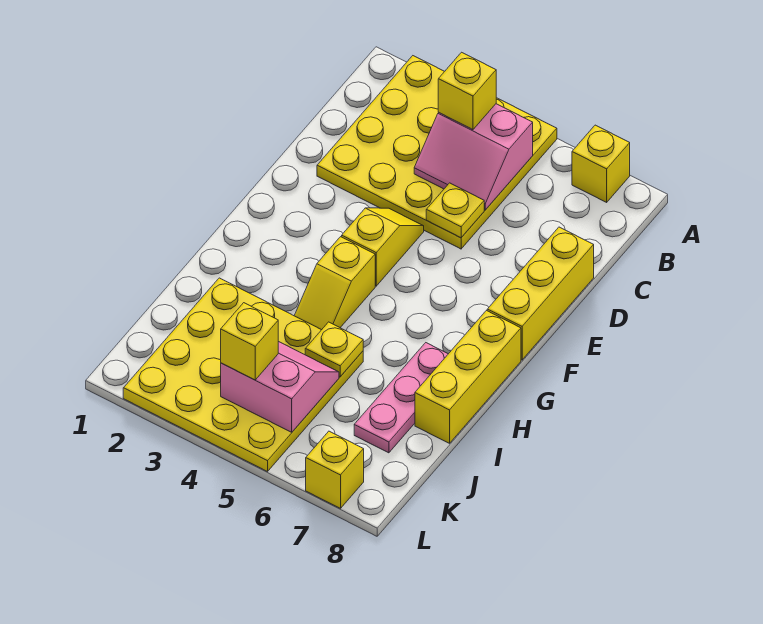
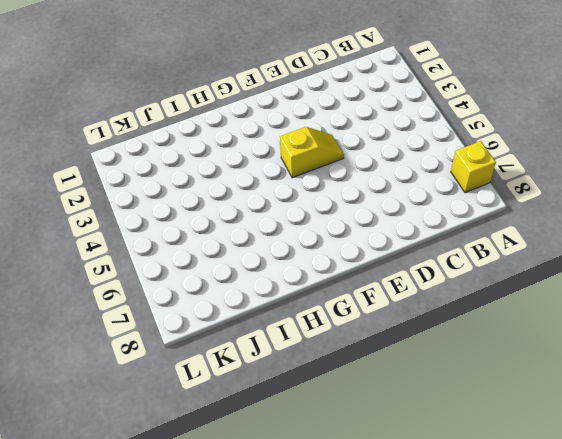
none -> yellow 4x4 plate [317,56,557,249]
none -> yellow 1x3 brick [487,227,594,360]
none -> yellow 1x2 slope [294,237,375,330]

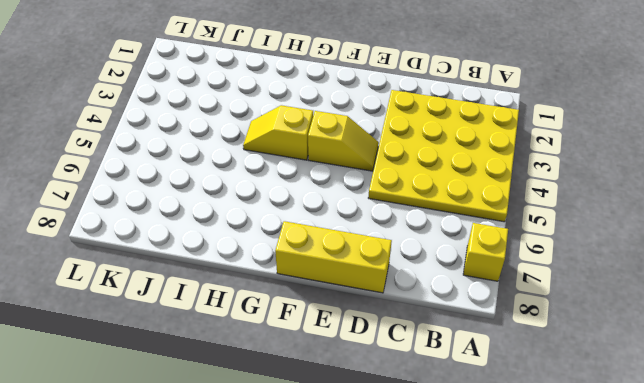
none -> yellow 1x3 brick [415,311,521,443]
none -> pink 1x3 plate [354,343,448,453]
none -> yellow 4x4 plate [123,278,363,472]

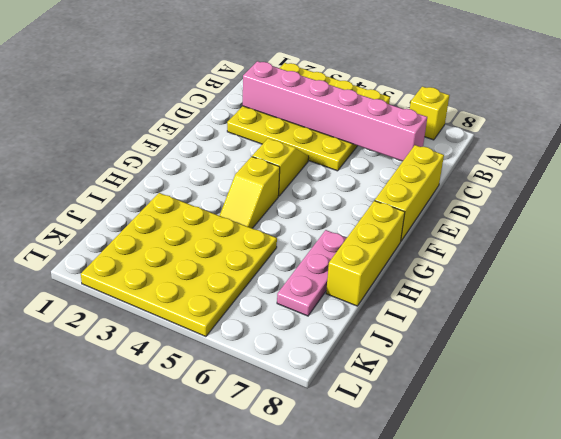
pink 1x6 brick [243,61,427,161] -> pink 2x2 slope [414,104,533,210]
none -> yellow 1x1 brick [306,431,364,509]
none -> yellow 1x1 plate [426,183,484,238]
none -> yellow 1x1 plate [305,322,363,377]

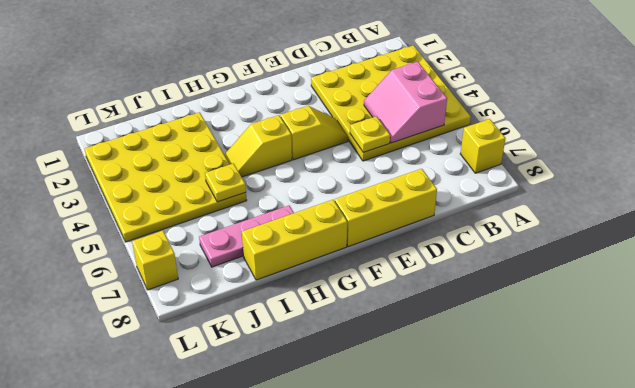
none -> pink 2x2 slope [221,341,339,432]
none -> yellow 1x1 brick [438,52,496,130]
none -> yellow 1x1 brick [221,303,278,380]

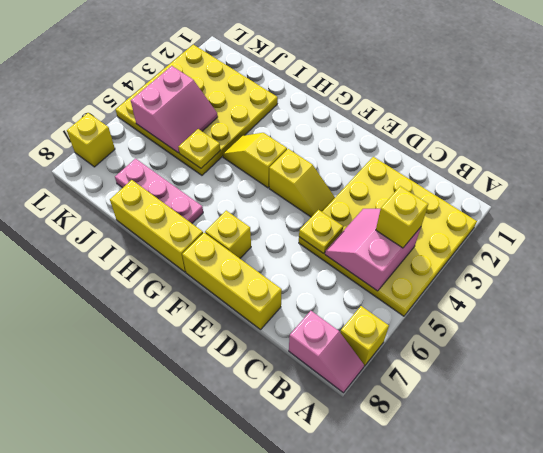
pink 1x2 slope [289,311,364,393] -> none
yellow 1x1 brick [205,211,251,258] -> yellow 1x1 brick moved to [221,303,278,380]

